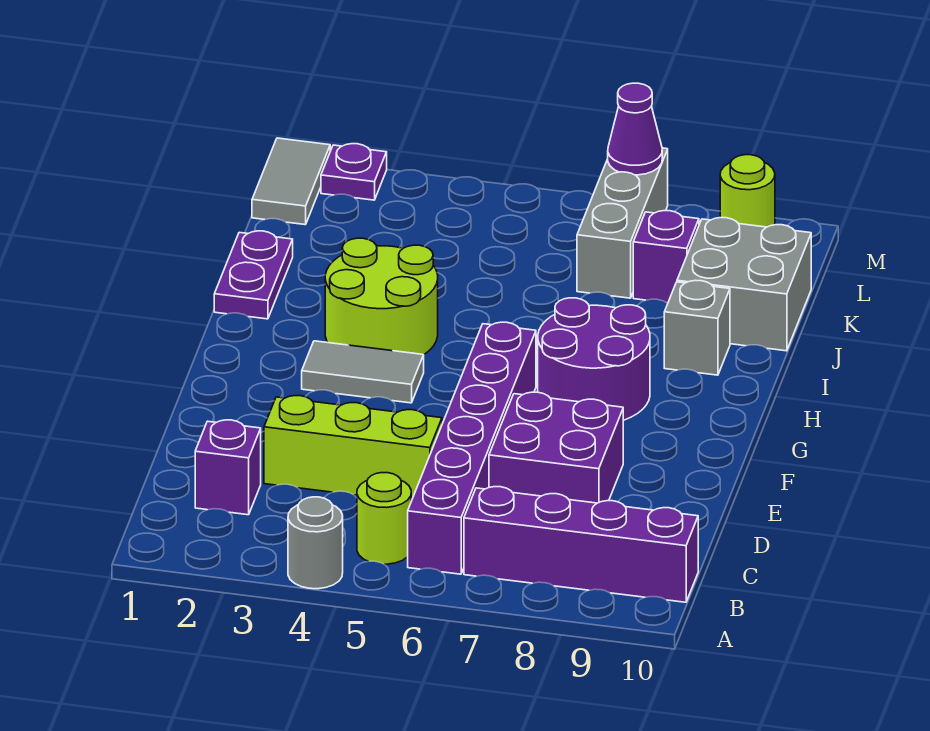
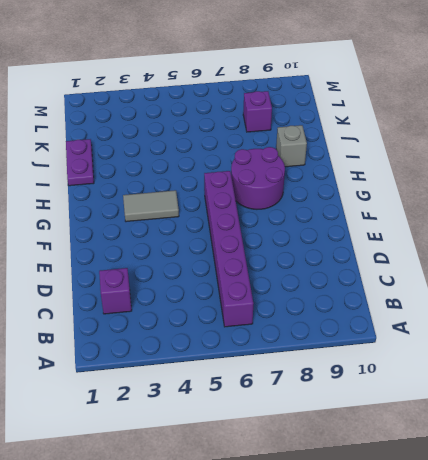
none -> grey 1x1 round brick [288,497,343,589]
none -> lime 1x1 round brick [357,473,411,564]
none -> purple 1x4 brick [464,487,698,602]

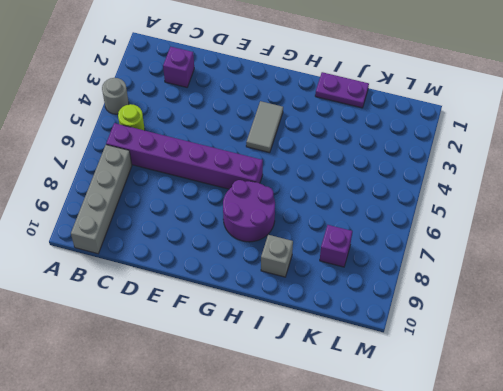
grey 1x4 brick [71,145,132,254] -> purple 1x4 brick [464,487,698,602]
none -> lime 1x3 brick [264,396,442,501]
none -> purple 2x2 brick [489,392,623,503]
none -> lime 2x2 round brick [325,238,438,355]

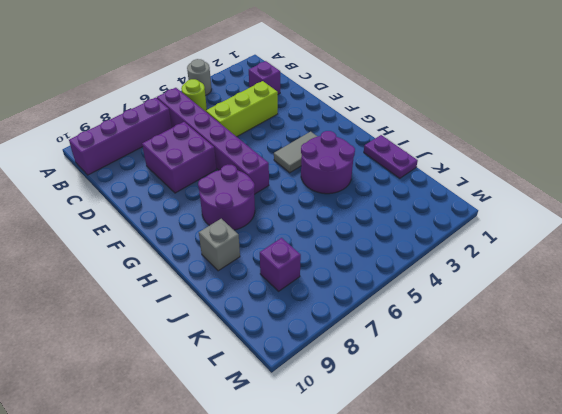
purple 2x2 round brick [301,131,355,194] -> lime 2x2 round brick [325,238,438,355]
none -> grey 2x2 brick [677,218,811,351]
none -> grey 1x3 brick [577,148,668,298]
none -> grey 1x2 tile [252,138,330,225]

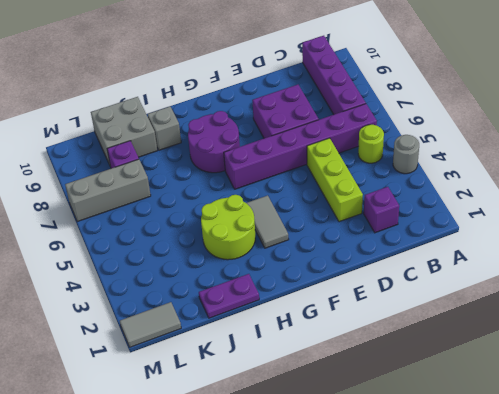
none -> purple 1x1 plate [321,144,387,200]
none -> lime 1x1 round brick [720,155,775,227]
none -> purple 1x1 cone [608,83,662,175]

